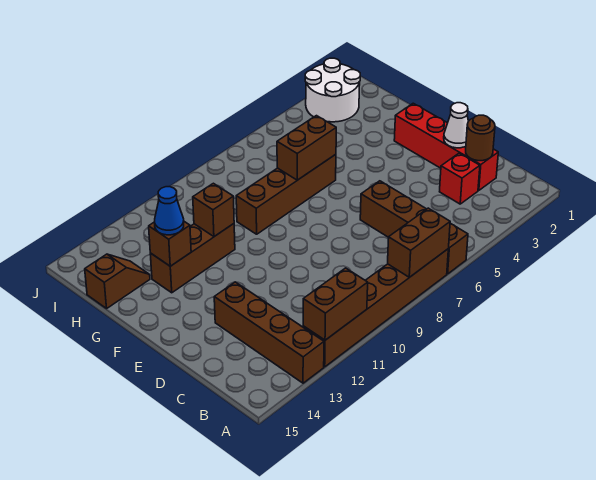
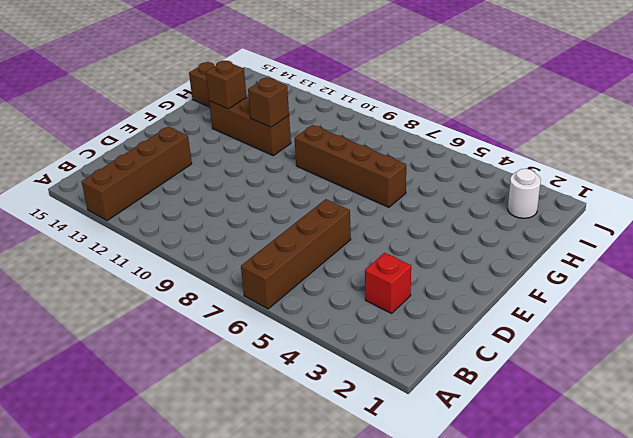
white 1x1 round brick [508,169,541,218] -> white 2x2 round brick [305,58,360,122]
none -> brown 1x6 brick [303,249,448,367]
none -> red 1x4 brick [394,103,498,191]
none -> brown 1x2 brick [388,208,450,277]

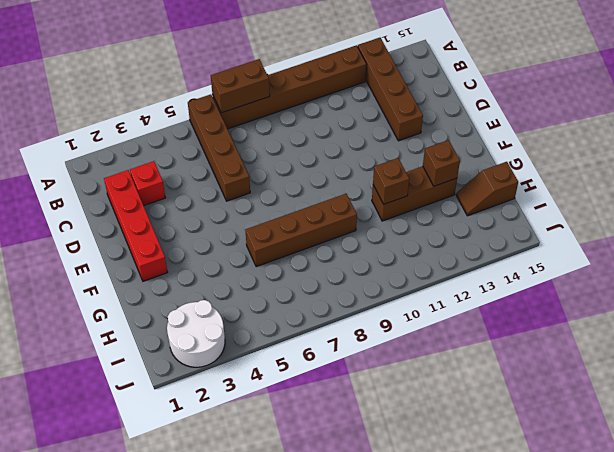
none -> brown 1x2 brick [303,268,368,340]
none -> brown 1x1 round brick [466,115,495,161]
none -> white 1x1 cone [444,103,468,148]

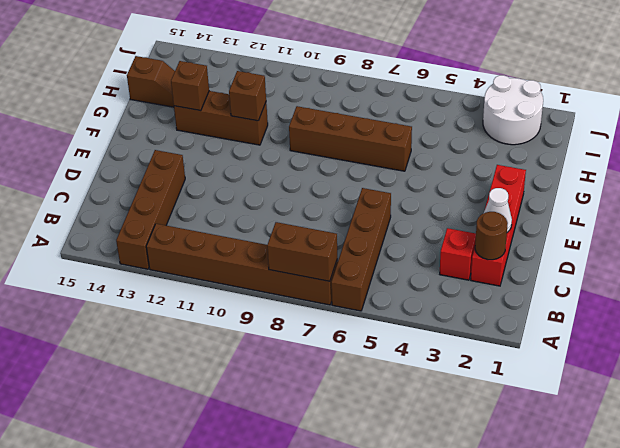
none -> brown 1x2 brick [303,268,368,340]
none -> brown 1x2 brick [277,116,336,180]
none -> blue 1x1 cone [154,187,184,235]

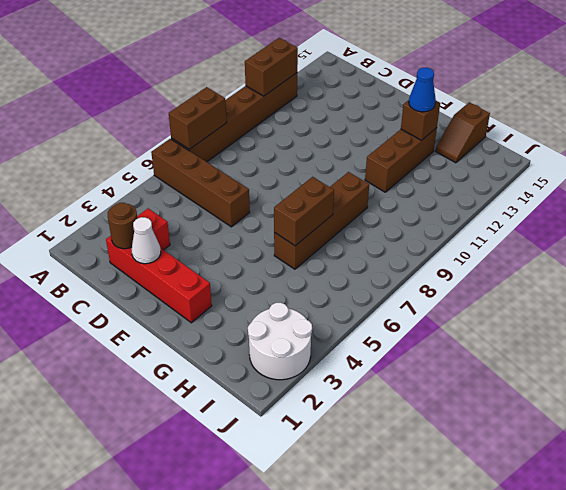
none -> brown 1x4 brick [214,282,324,383]
none -> brown 1x1 brick [193,183,234,237]

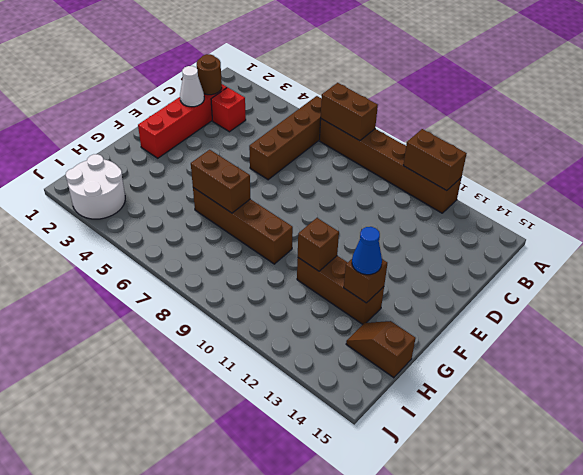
none -> brown 1x4 brick [214,282,324,383]

